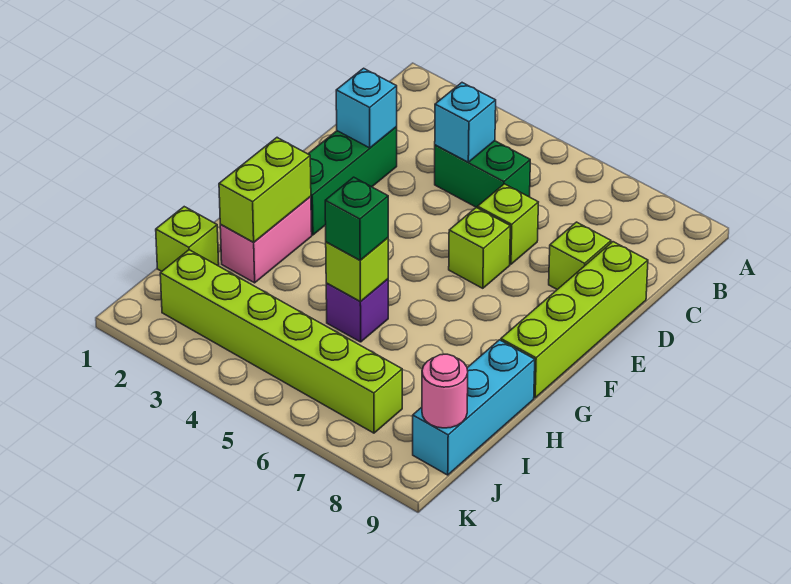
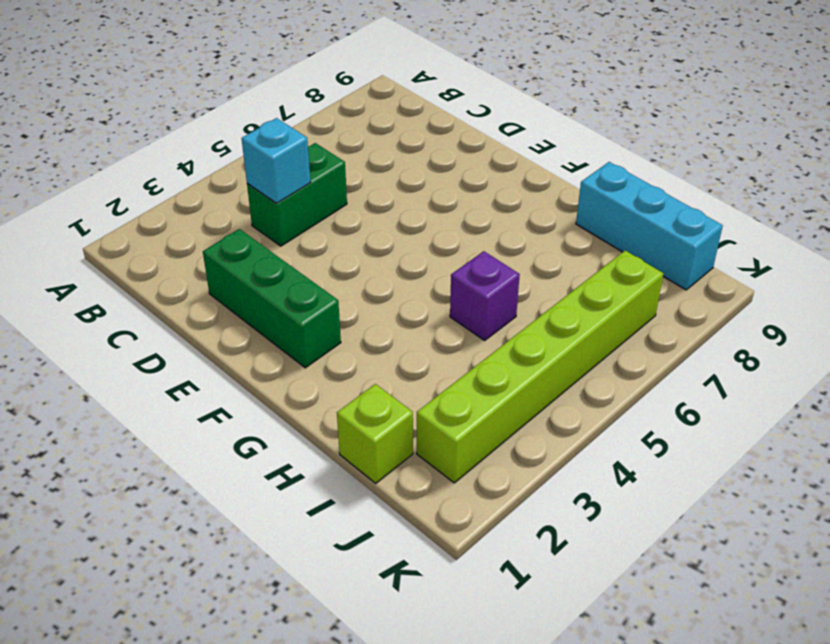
none -> lime 1x1 brick [478,184,538,264]
none -> lime 1x1 brick [549,222,611,289]
none -> lime 1x4 brick [501,242,648,398]

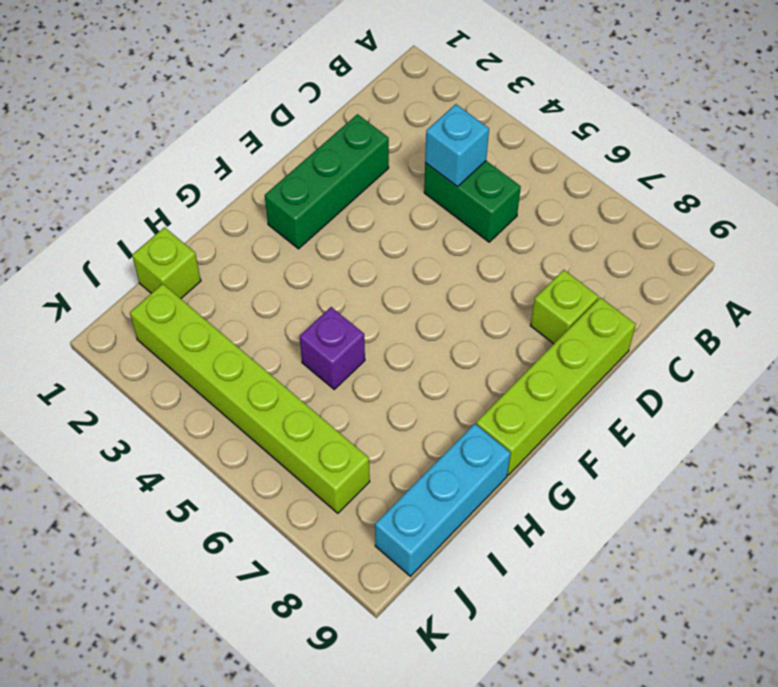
none -> lime 1x1 brick [478,184,538,264]
none -> lime 1x1 brick [449,208,510,288]
none -> pink 1x2 brick [220,196,312,283]

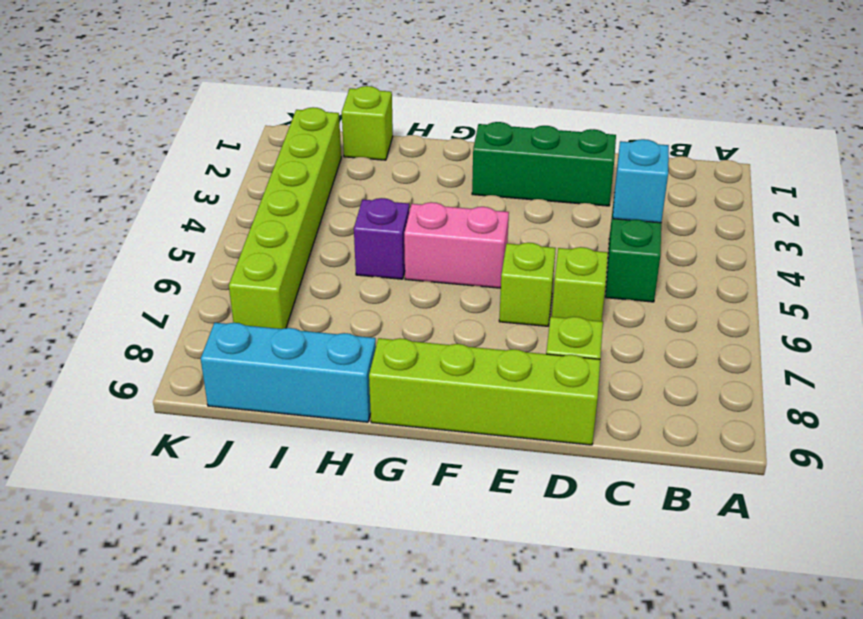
pink 1x2 brick [404,202,509,288] -> pink 1x2 brick moved to [220,196,312,283]
none -> cyan 1x1 brick [336,68,397,148]
none -> lime 1x2 brick [219,138,311,242]
none -> lime 1x1 brick [326,238,388,302]

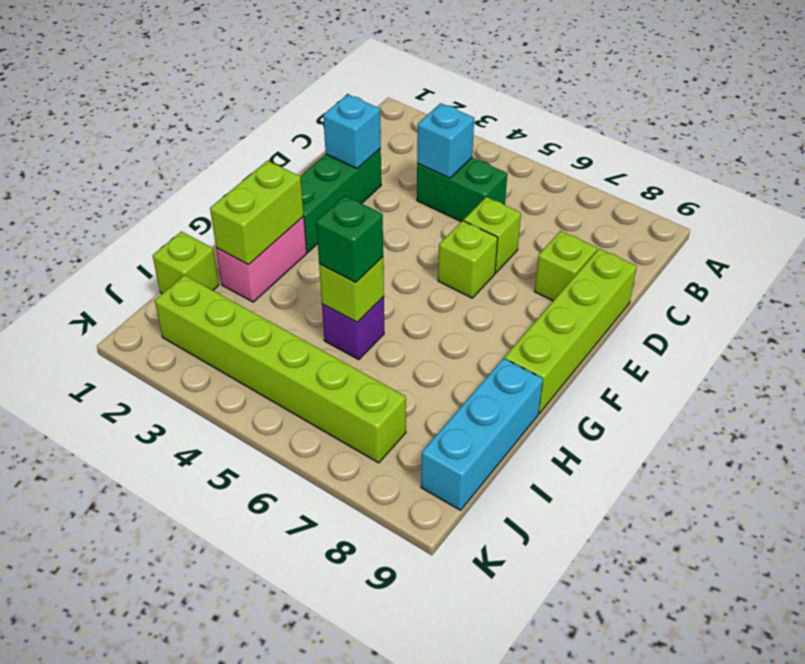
none -> pink 1x1 round brick [422,354,468,428]

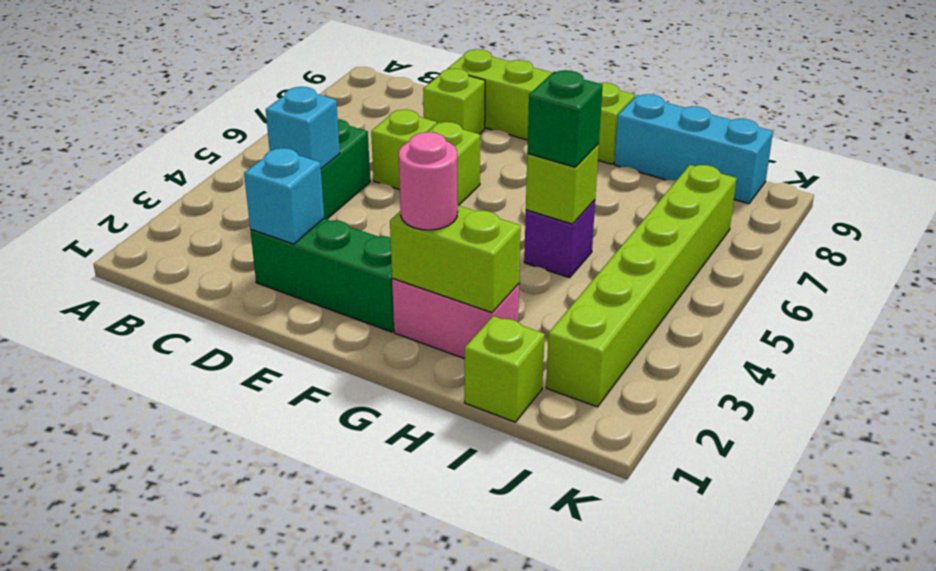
pink 1x1 round brick [399,132,458,230] -> pink 1x1 round brick moved to [422,354,468,428]

